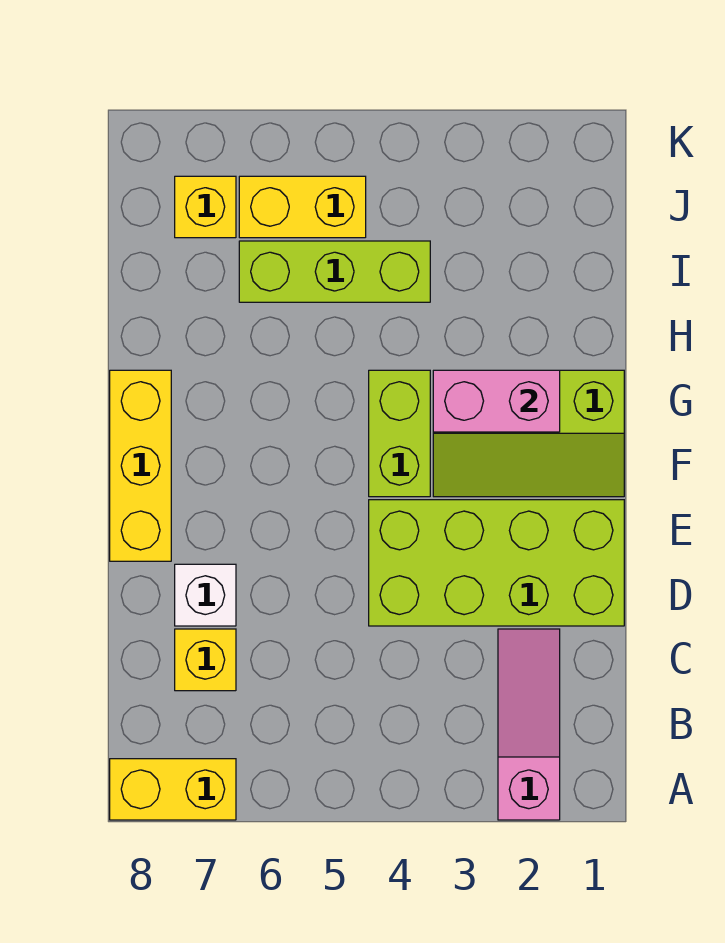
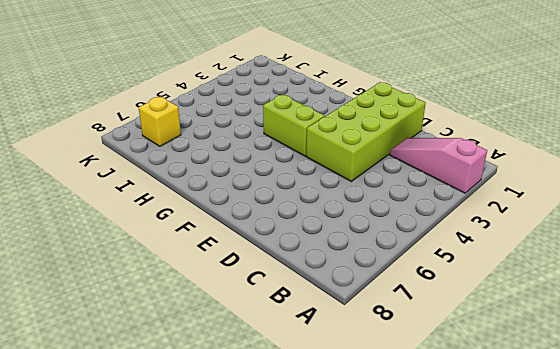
none -> yellow 1x2 brick [110,759,236,820]
none -> yellow 1x1 brick [175,629,236,691]
none -> white 1x1 brick [175,564,236,626]

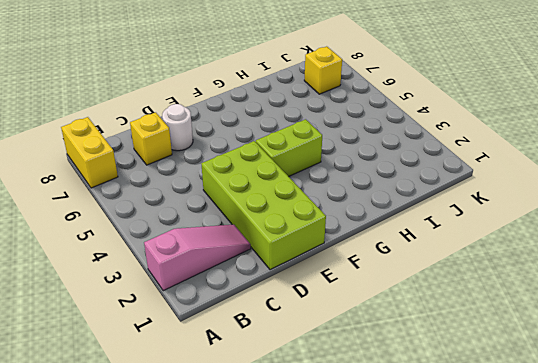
white 1x1 round brick [162,104,193,151] -> white 1x1 brick [175,564,236,626]
none -> yellow 1x3 brick [110,370,171,561]
none -> lime 2x3 slope [433,370,624,497]
none -> lime 1x3 brick [239,241,430,302]

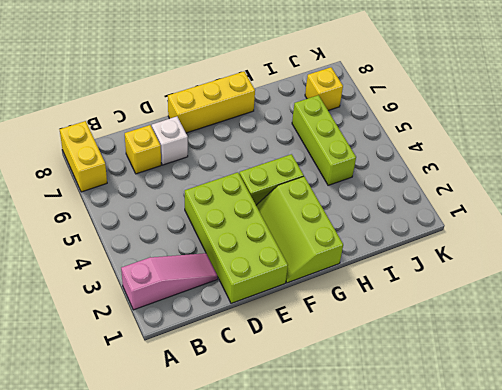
none -> yellow 1x2 brick [239,176,366,238]
none -> pink 1x2 brick [433,370,560,432]

